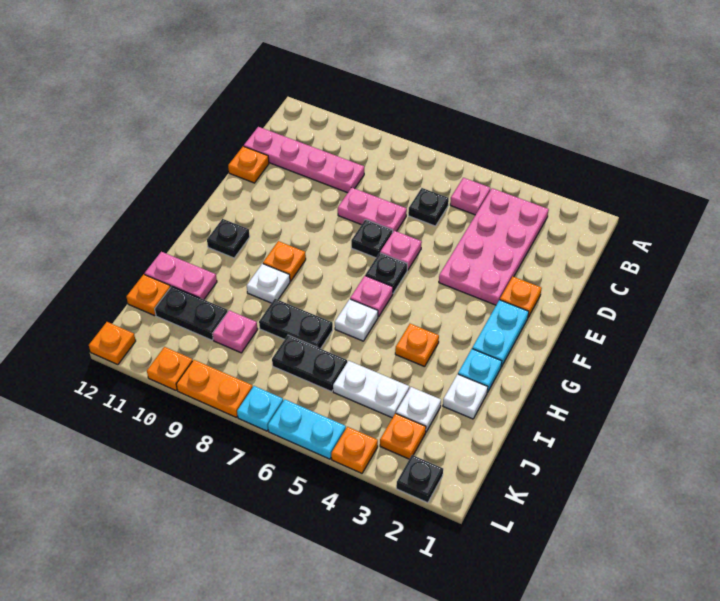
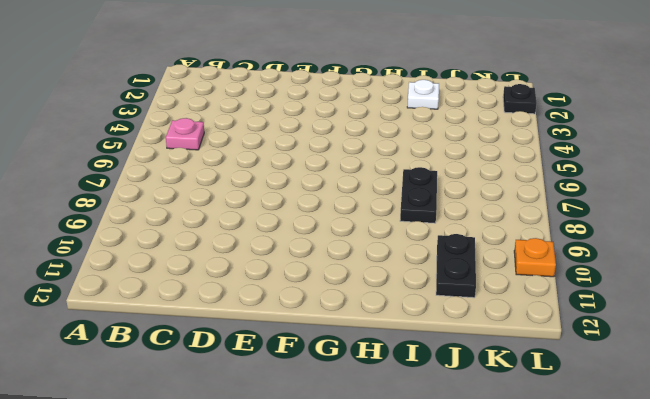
none -> pink 2x4 plate [439,188,549,305]
none -> black 1x1 plate [408,188,449,226]
none -> pink 1x4 plate [244,127,364,193]
none -> pink 1x2 plate [338,188,407,231]

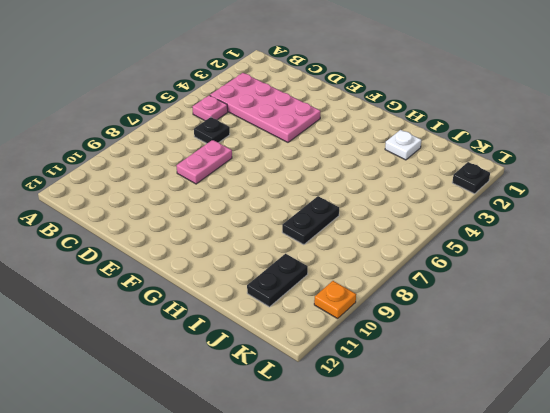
none -> pink 1x4 plate [244,127,364,193]
none -> orange 1x1 plate [228,146,269,183]
none -> orange 1x1 plate [500,277,542,317]
none -> pink 1x1 plate [380,231,422,270]

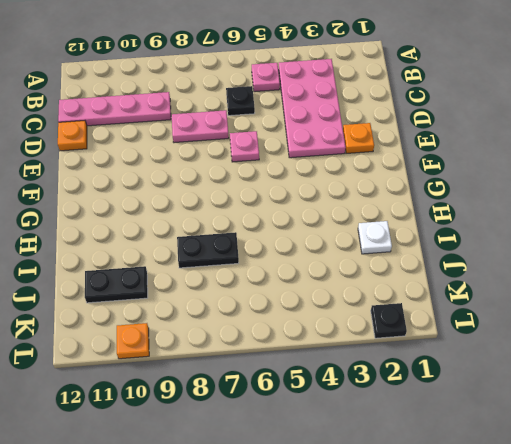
none -> black 1x1 plate [351,220,393,258]
none -> cyan 1x2 plate [472,300,529,367]
none -> black 1x1 plate [365,253,407,293]
none -> pink 1x1 plate [350,276,393,317]

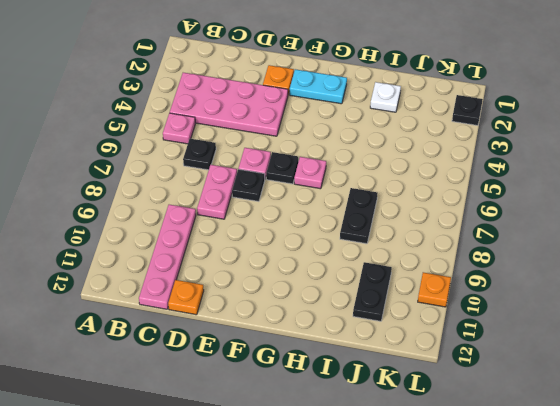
none -> orange 1x1 plate [263,241,306,281]
none -> black 1x1 plate [207,219,250,258]
none -> cyan 1x1 plate [458,349,502,393]
none -> orange 1x1 plate [395,324,439,367]

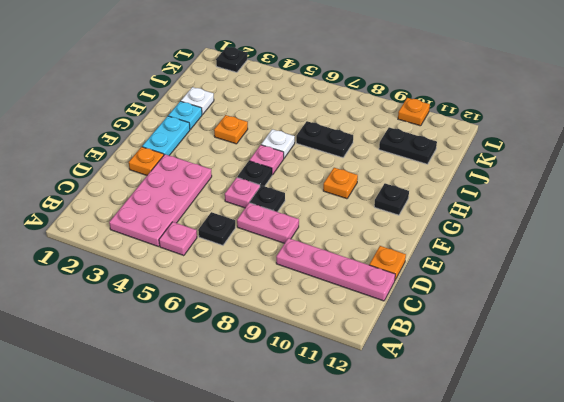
none -> white 1x1 plate [247,264,290,303]
none -> pink 1x2 plate [145,252,217,300]
none -> white 1x1 plate [396,387,441,432]
none -> white 1x2 plate [333,361,409,418]

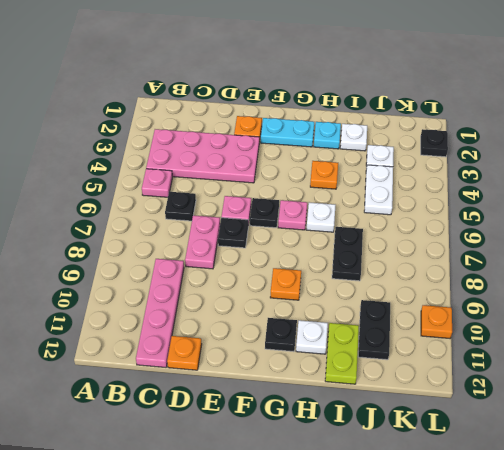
white 1x1 plate [296,320,328,354] -> white 1x1 plate moved to [247,264,290,303]
lime 1x2 plate [325,323,359,384] -> pink 1x2 plate [145,252,217,300]
none -> black 1x2 plate [272,335,347,392]
none -> pink 1x1 plate [213,310,258,353]
none -> orange 1x1 plate [127,274,171,316]
none -> orange 1x1 plate [380,413,426,459]

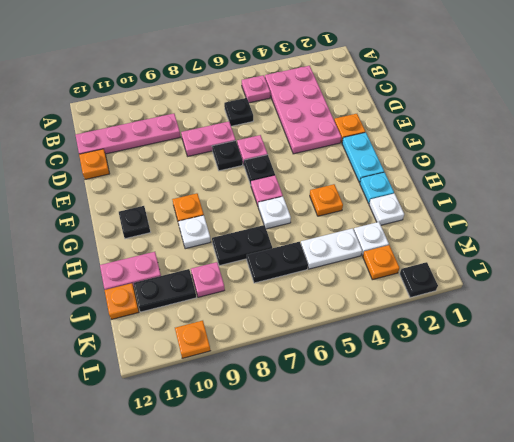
none -> orange 1x1 plate [331,427,378,473]
none -> cyan 1x2 plate [268,399,346,459]
none -> cyan 1x1 plate [237,386,283,431]
none -> orange 1x2 plate [176,360,253,417]

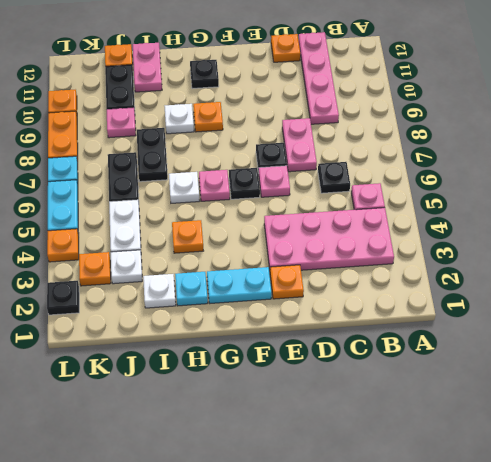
none -> orange 1x1 plate [89,322,136,365]

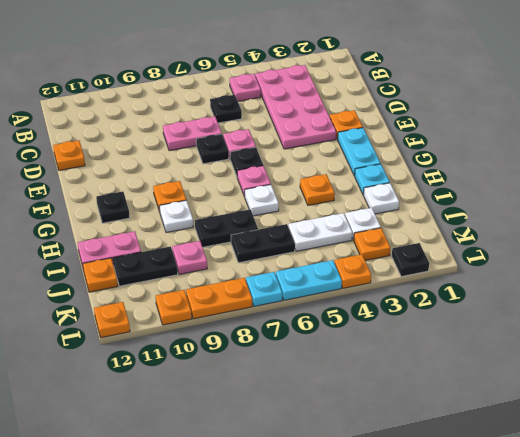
none -> pink 1x4 plate [244,127,364,193]

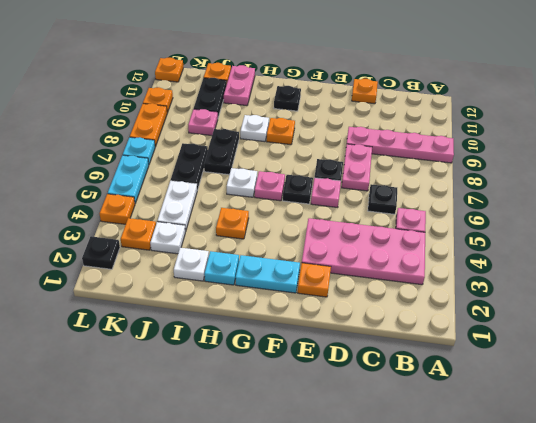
pink 1x4 plate [347,127,454,163] -> pink 1x4 plate turned to [244,127,364,193]

